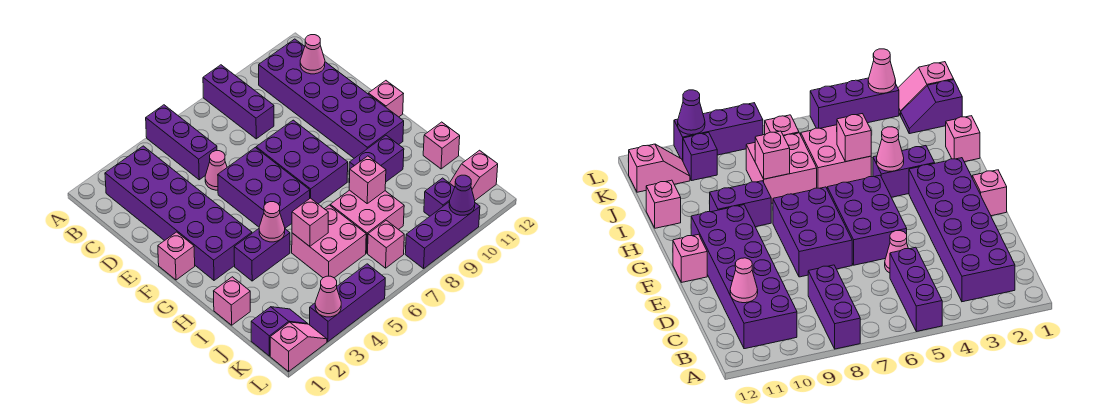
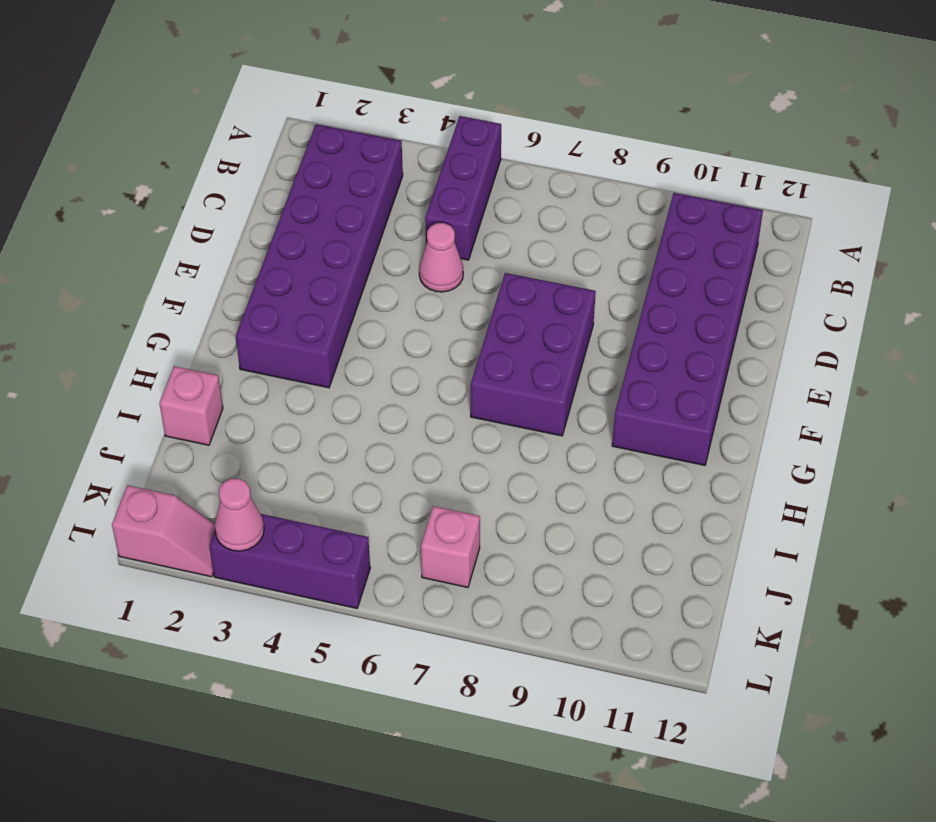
none -> purple 1x3 brick [203,65,274,139]
none -> purple 2x3 brick [218,148,310,228]
none -> pink 1x1 brick [158,232,195,280]

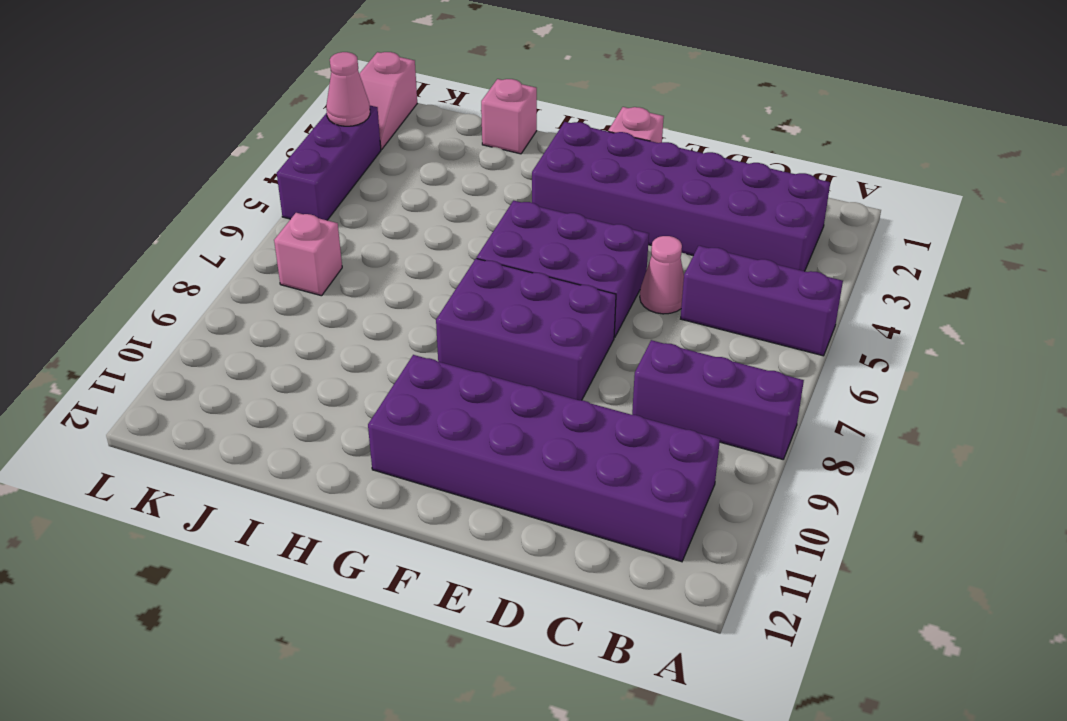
none -> pink 1x1 brick [368,81,403,117]
none -> purple 1x2 brick [234,229,290,281]
none -> purple 1x2 brick [349,135,404,183]

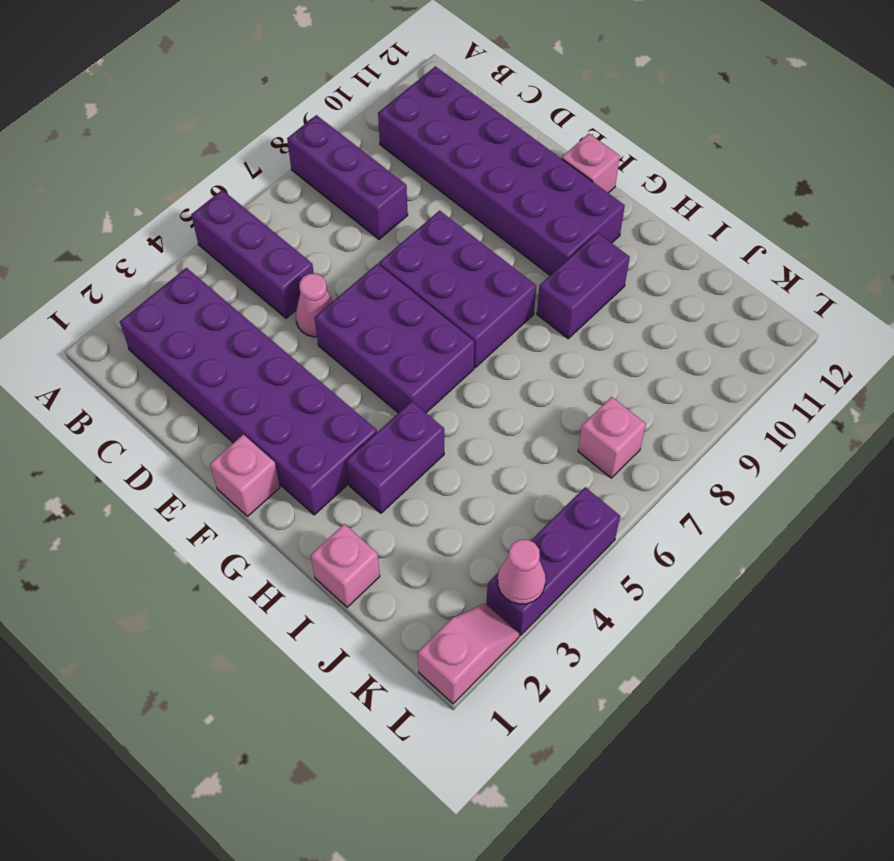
none -> pink 2x2 brick [292,205,366,278]
none -> pink 2x2 brick [330,190,404,253]
none -> pink 1x1 brick [423,122,460,169]

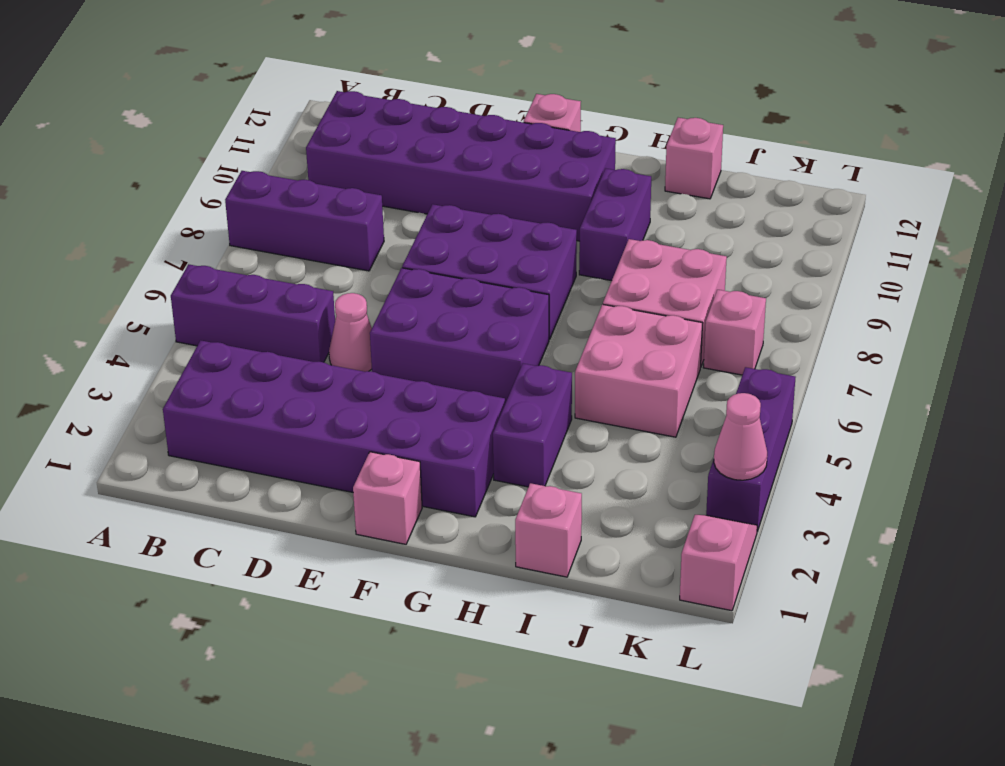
none -> purple 1x2 slope [251,307,307,356]
none -> purple 1x1 brick [424,178,455,216]
none -> pink 1x2 slope [450,150,498,200]

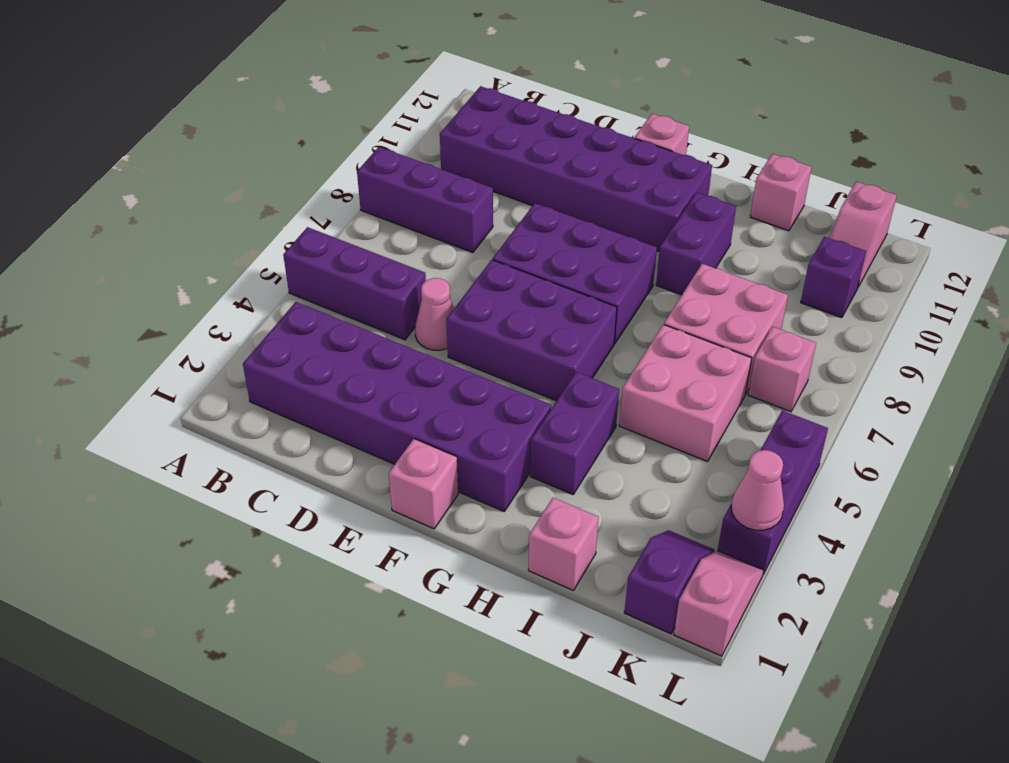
none -> purple 1x3 brick [405,202,480,269]
none -> pink 1x1 cone [300,35,325,74]
none -> pink 1x1 cone [259,202,285,242]

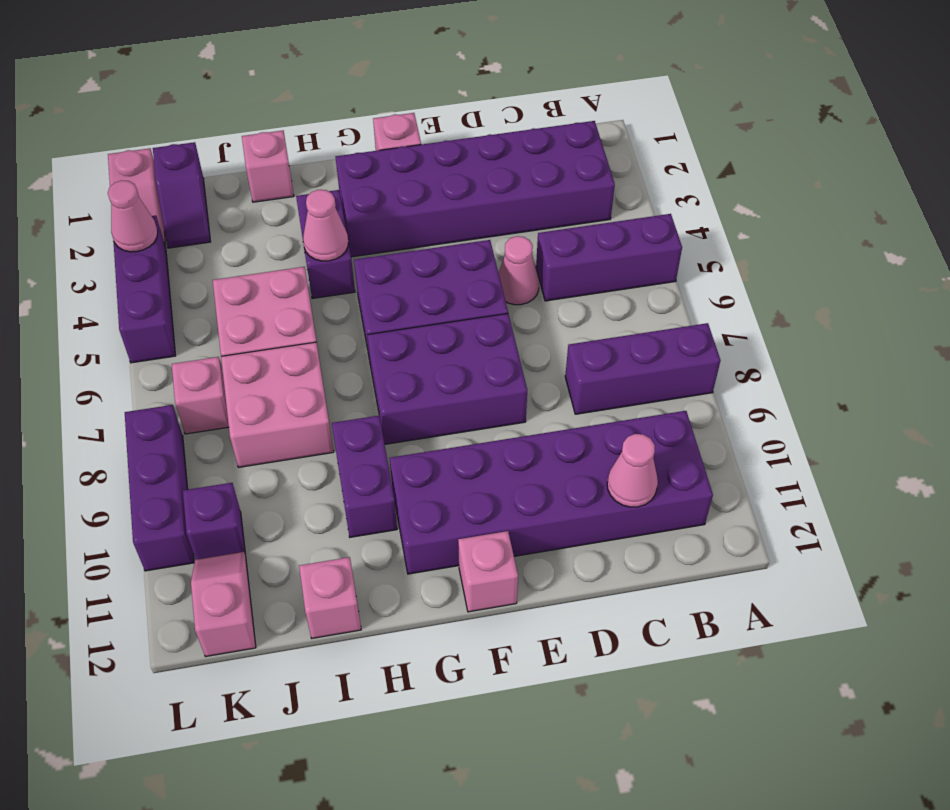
none -> pink 1x1 brick [292,198,328,246]
none -> pink 1x1 brick [349,156,386,203]
none -> purple 1x1 cone [449,175,475,215]

